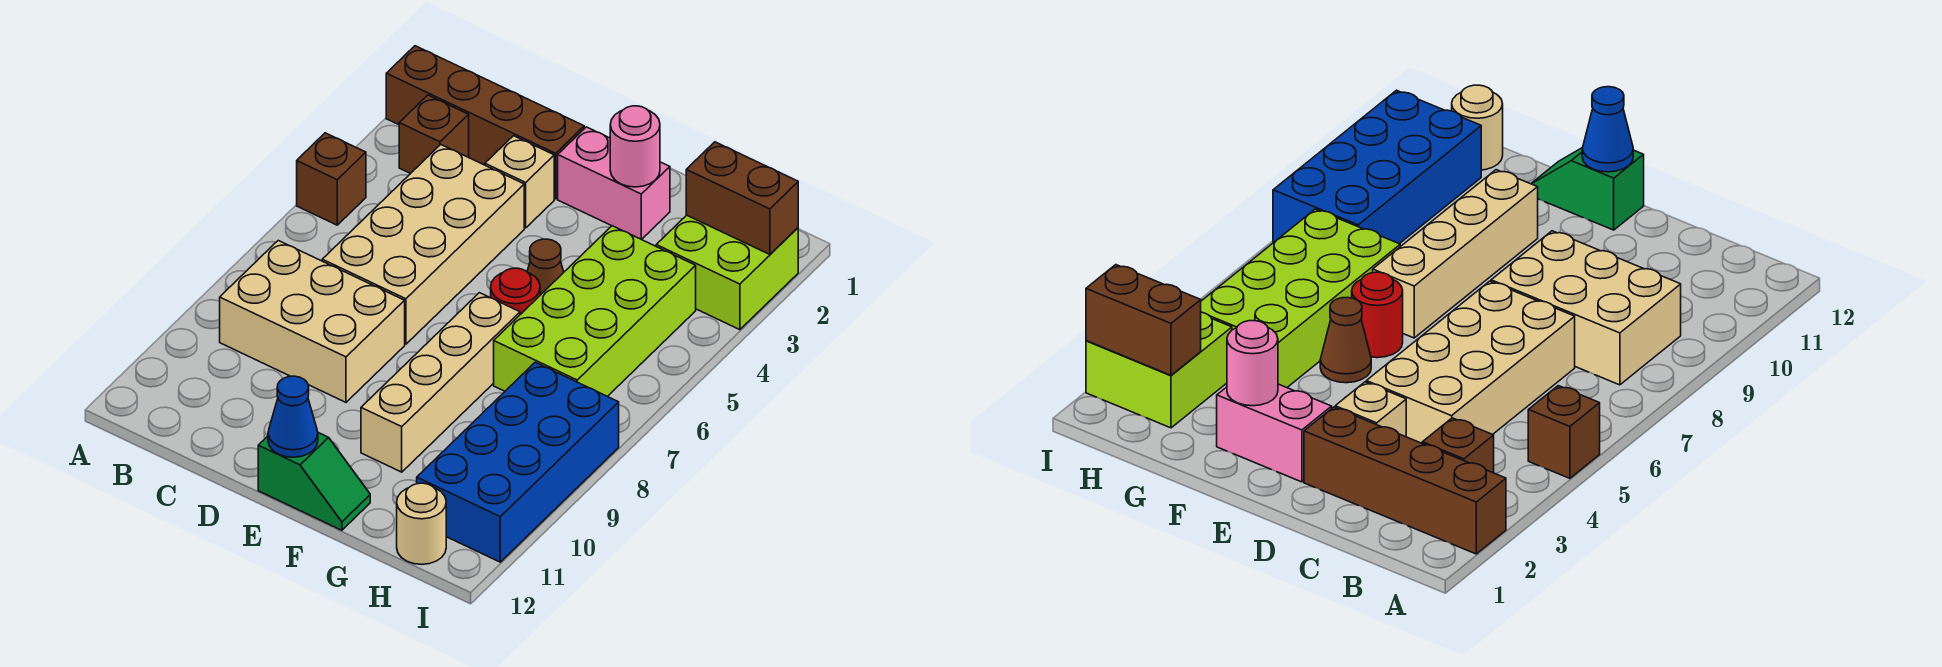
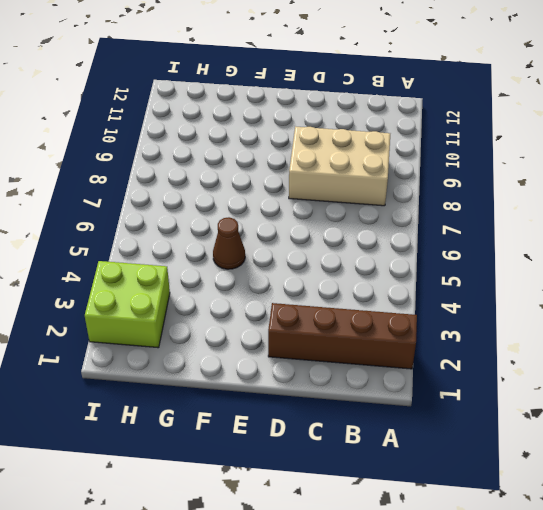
none -> brown 1x1 brick [297,133,366,225]
none -> brown 1x1 brick [399,95,469,174]
none -> tan 2x4 brick [322,145,524,344]

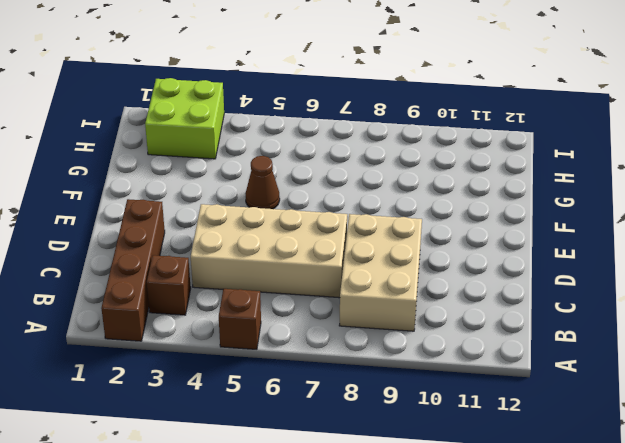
none -> tan 1x1 brick [485,136,554,228]
none -> pink 1x2 brick [558,127,670,239]
none -> green 1x2 slope [258,433,370,530]

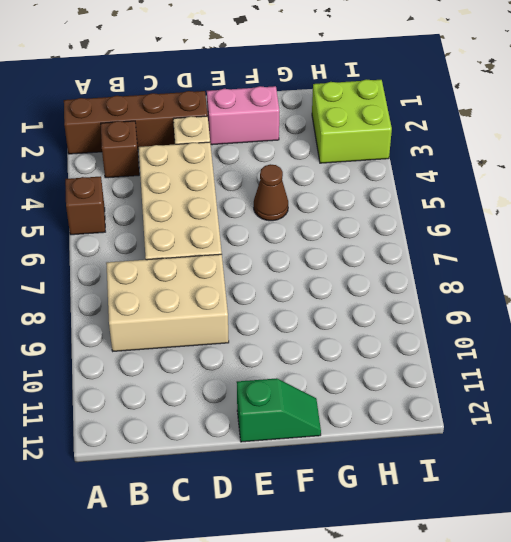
none -> red 1x1 round brick [491,268,540,315]
none -> tan 1x4 brick [361,293,520,472]
none -> lime 2x4 brick [494,226,696,397]

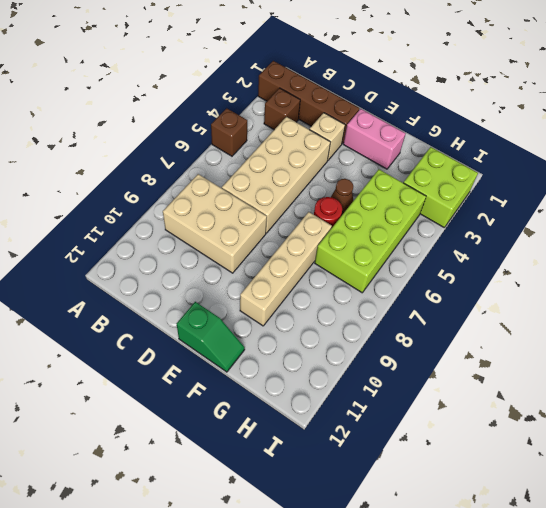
none -> blue 2x4 brick [417,362,619,562]
none -> tan 1x1 round brick [397,483,446,564]
none -> blue 1x1 cone [268,376,318,457]

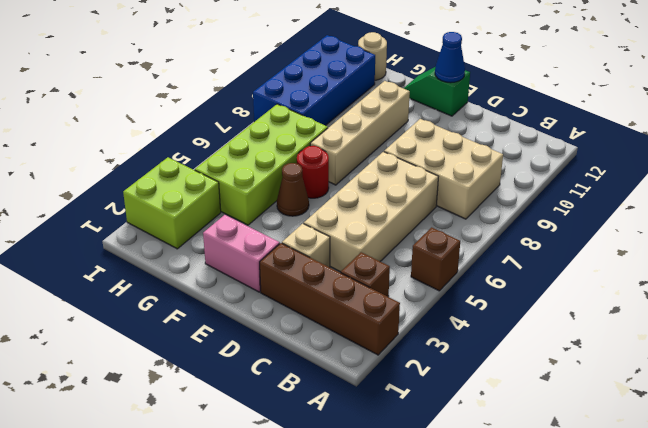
none -> pink 1x1 round brick [610,106,660,187]
none -> brown 1x2 brick [686,142,798,255]

